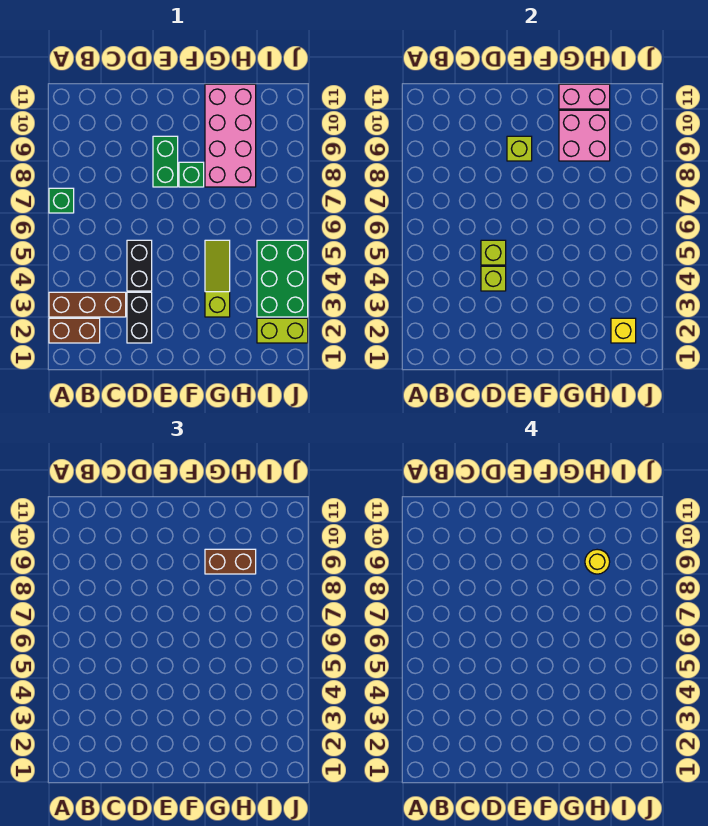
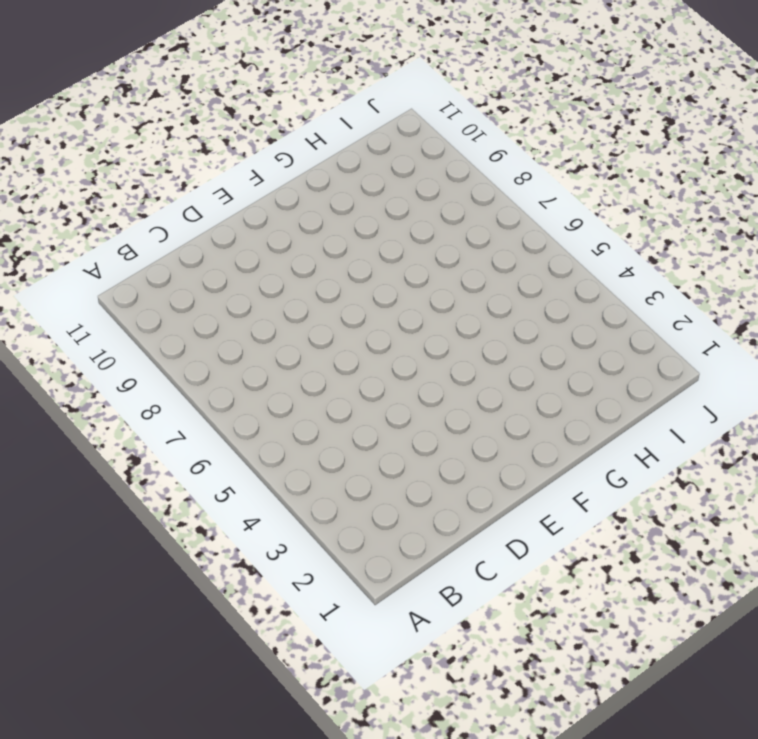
none -> brown 1x2 brick [49,318,100,343]
none -> brown 1x3 brick [49,292,126,317]
none -> green 1x1 brick [49,188,74,213]

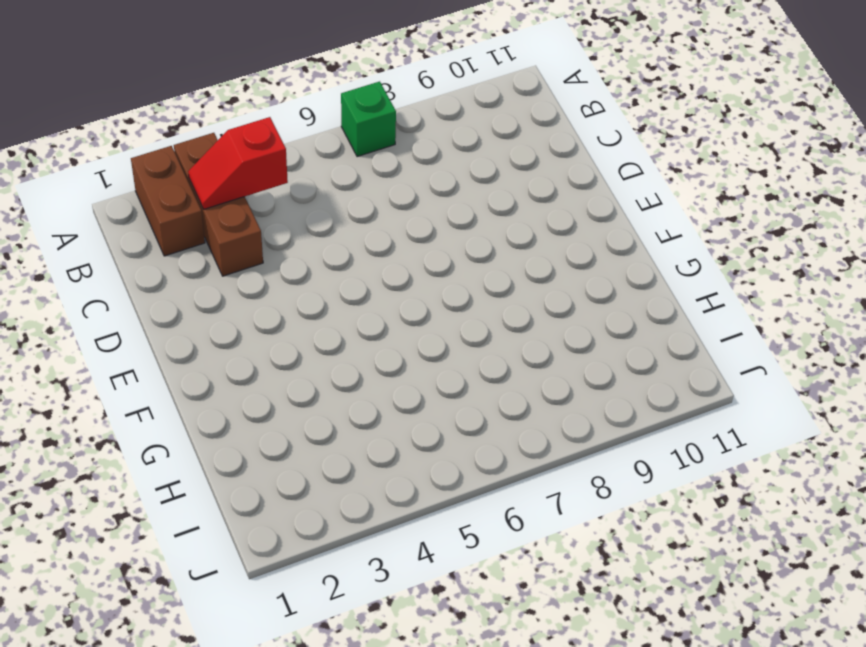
red 1x2 slope [188,117,288,209] -> none
none -> black 1x2 brick [127,292,152,343]
none -> black 1x2 brick [127,240,152,291]
none -> green 1x2 brick [153,136,178,187]

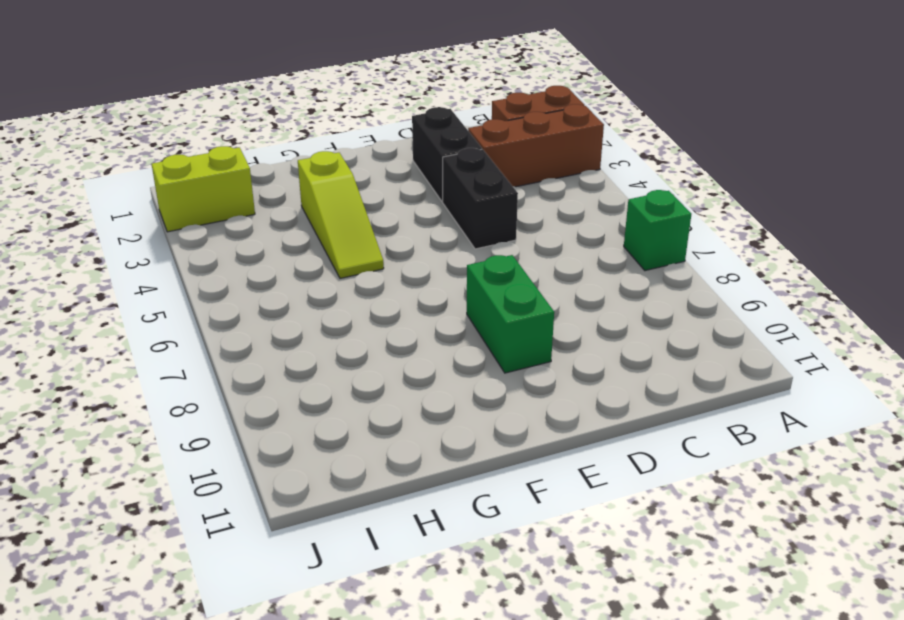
none -> green 1x1 brick [179,162,204,187]
none -> pink 2x4 brick [205,84,256,187]
none -> green 2x3 brick [257,240,308,317]

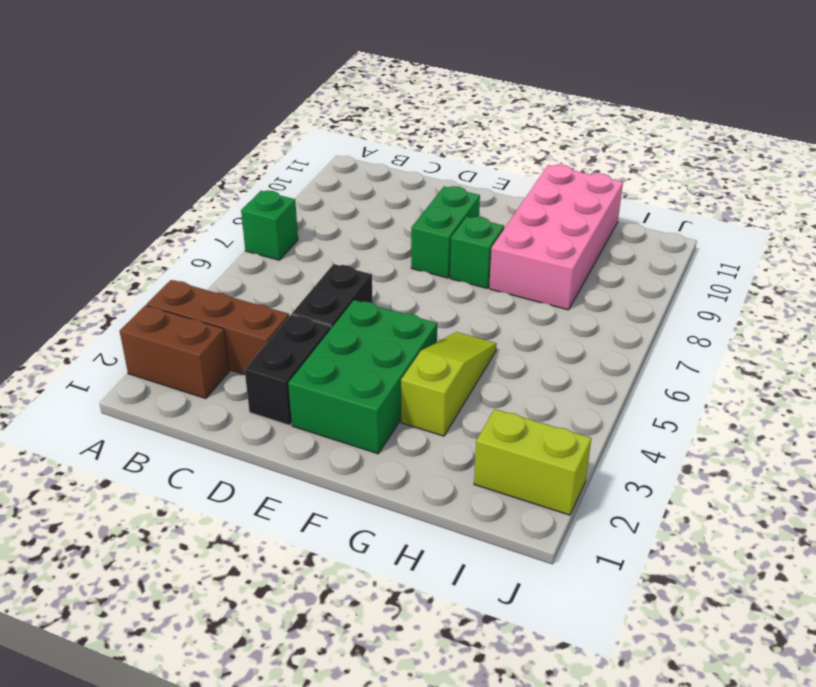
green 2x3 brick [288,300,437,454] -> green 2x3 brick moved to [257,240,308,317]
none -> lime 1x1 brick [481,266,506,291]
none -> lime 1x1 brick [481,240,506,265]
none -> lime 1x1 brick [507,136,532,161]

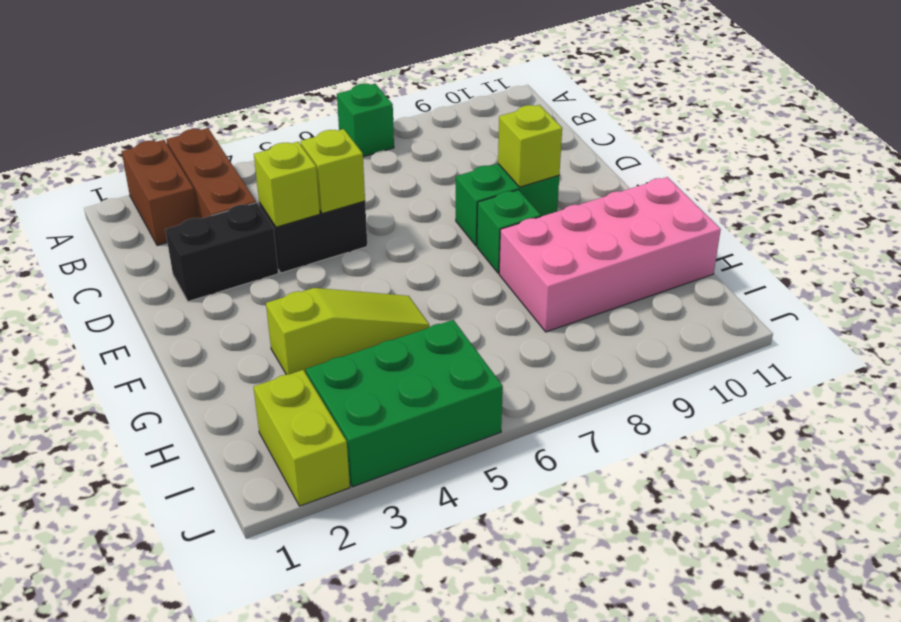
none -> pink 2x2 brick [559,110,610,161]
none -> pink 1x2 brick [559,84,610,109]
none -> yellow 1x1 brick [611,318,636,343]

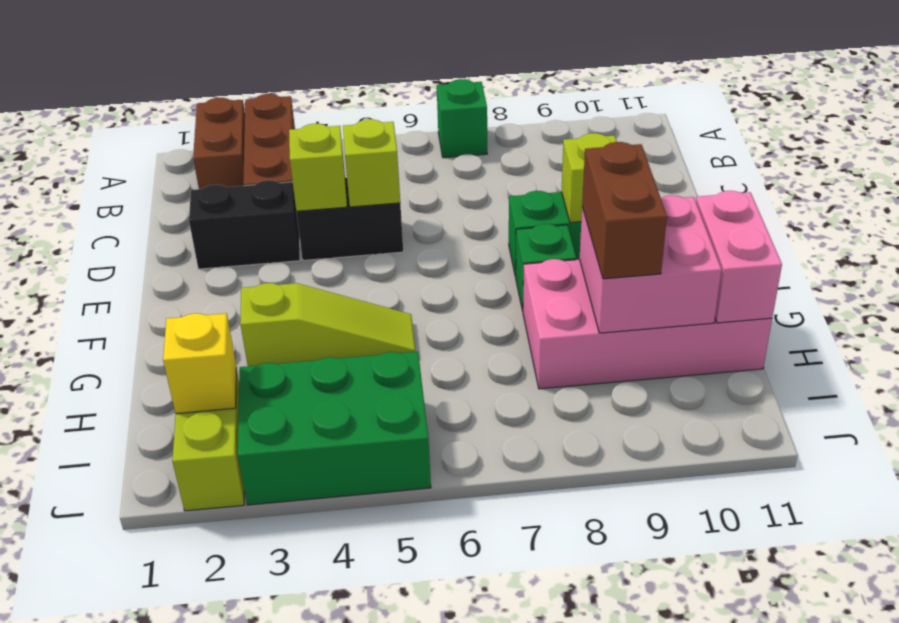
none -> yellow 1x1 round brick [585,549,610,574]

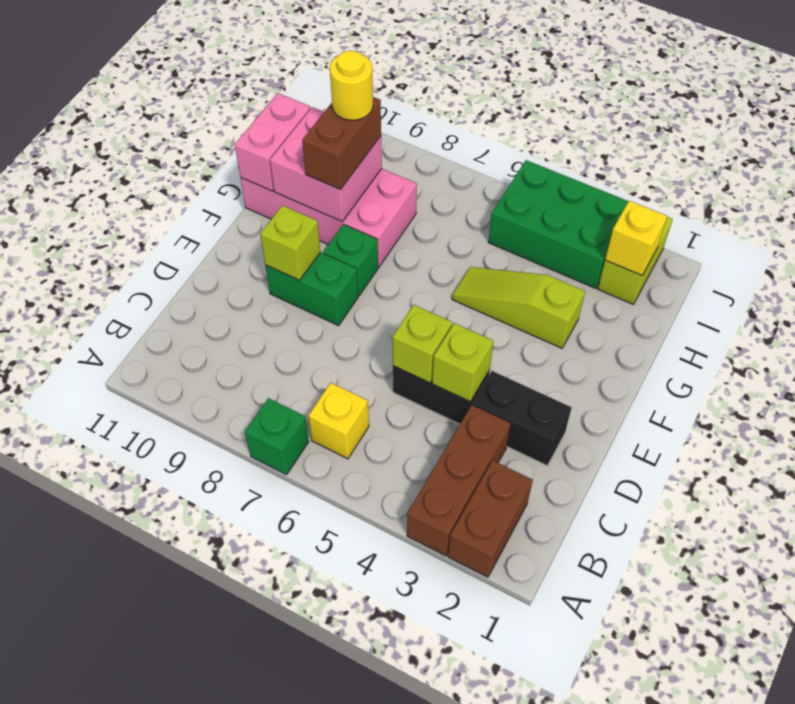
yellow 1x1 brick [308,383,369,459] -> none

